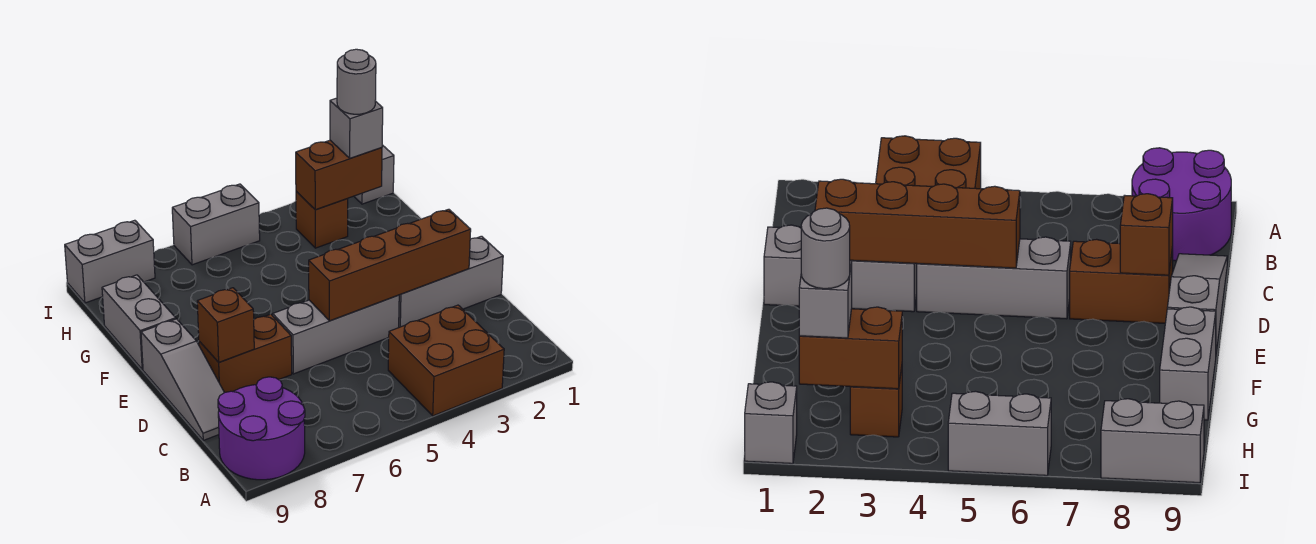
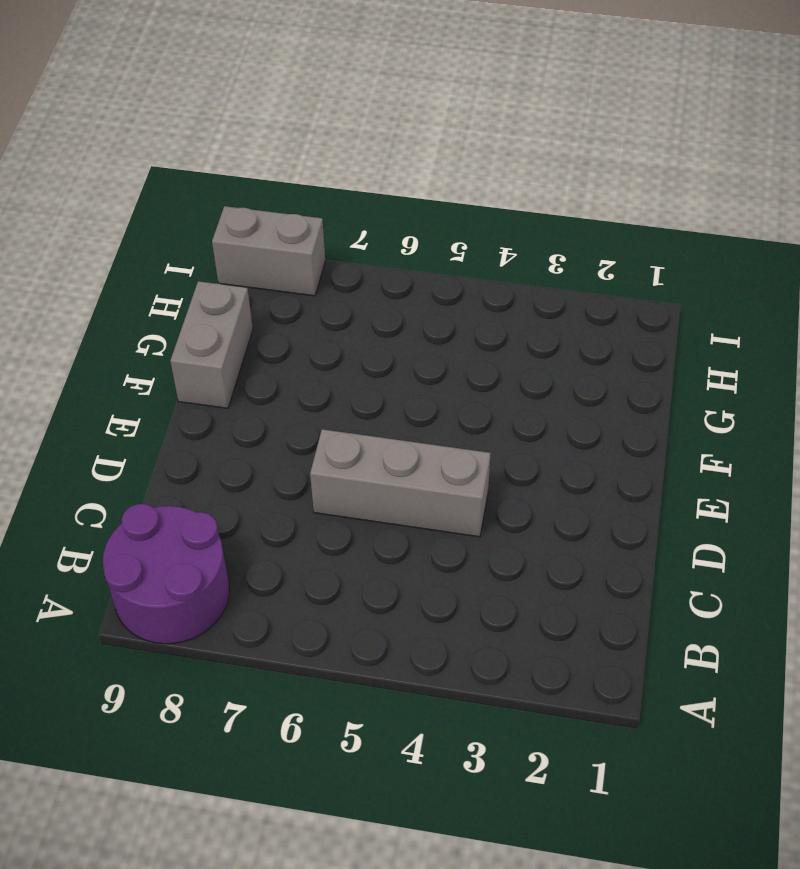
none -> brown 2x2 brick [388,305,504,416]
none -> grey 1x3 slope [141,319,224,440]
none -> grey 1x3 brick [399,236,503,327]

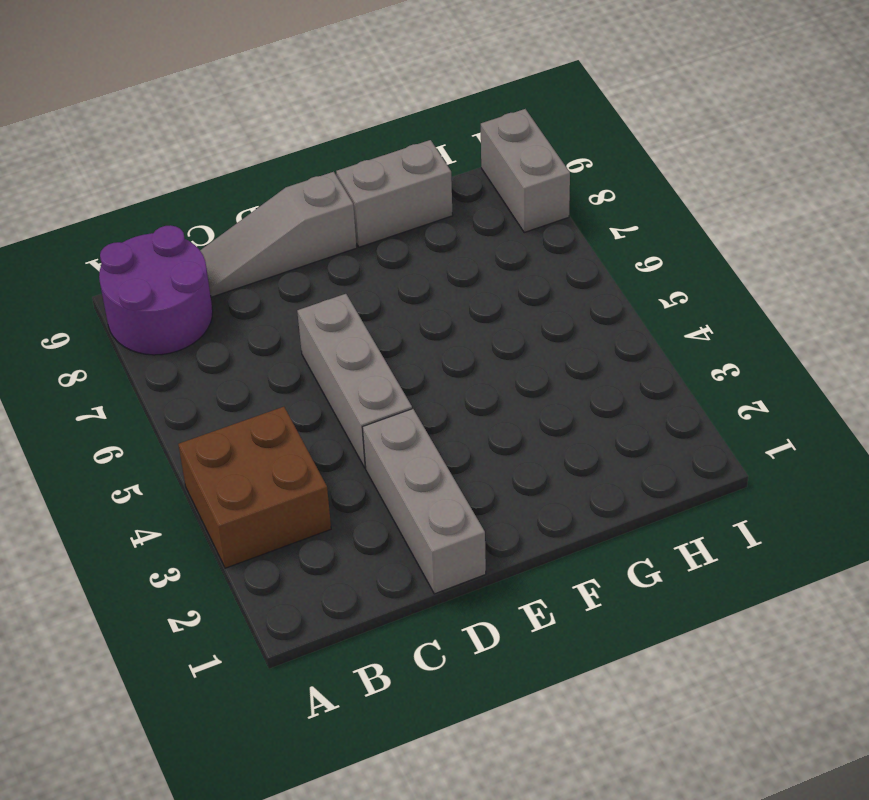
none -> brown 1x2 brick [199,314,292,393]
none -> brown 1x1 brick [296,191,348,248]
none -> grey 1x1 brick [354,145,394,204]

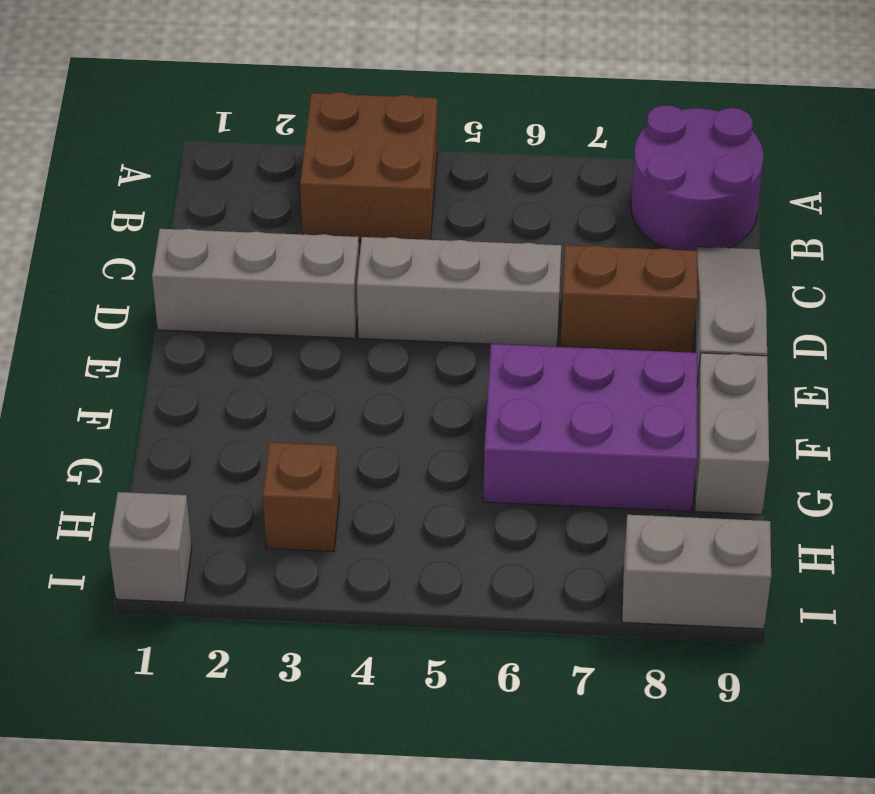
purple 2x3 brick [483,344,697,511] -> none
none -> grey 1x2 brick [172,184,260,265]
none -> brown 1x4 brick [309,209,471,321]
none -> brown 1x1 brick [197,288,254,362]

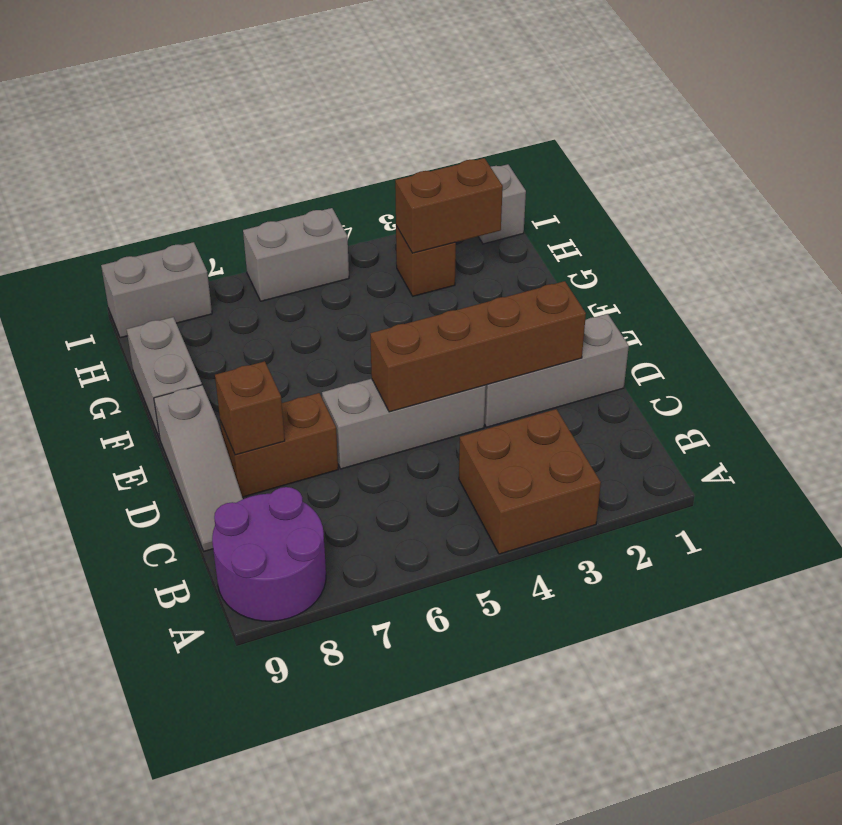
none -> grey 1x1 brick [330,98,383,158]
none -> grey 1x1 round brick [337,49,376,114]

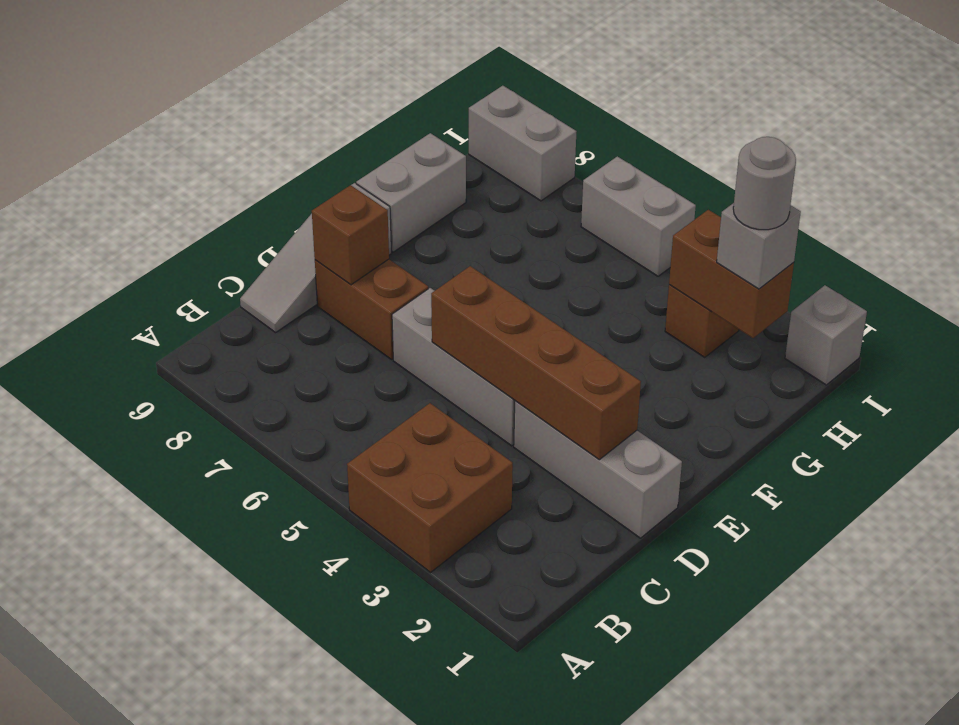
none -> purple 2x2 round brick [218,377,305,480]

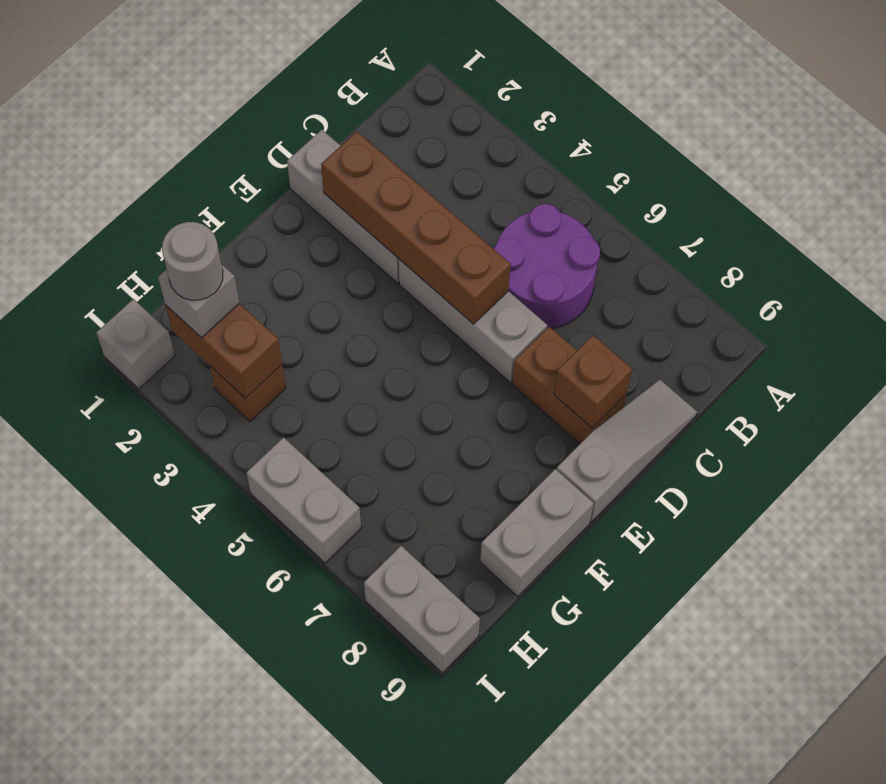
purple 2x2 round brick [494,204,600,328] -> purple 2x2 round brick moved to [218,377,305,480]
none -> brown 2x2 brick [388,305,504,416]

